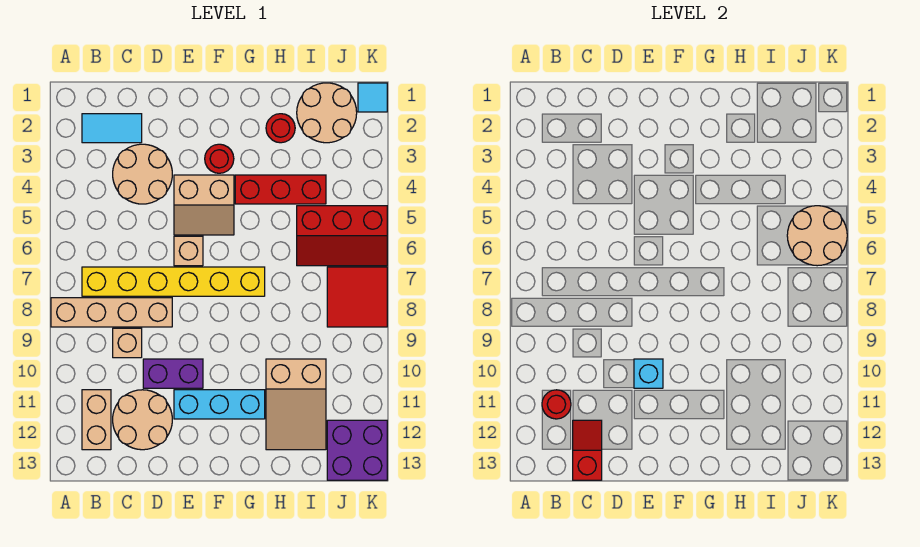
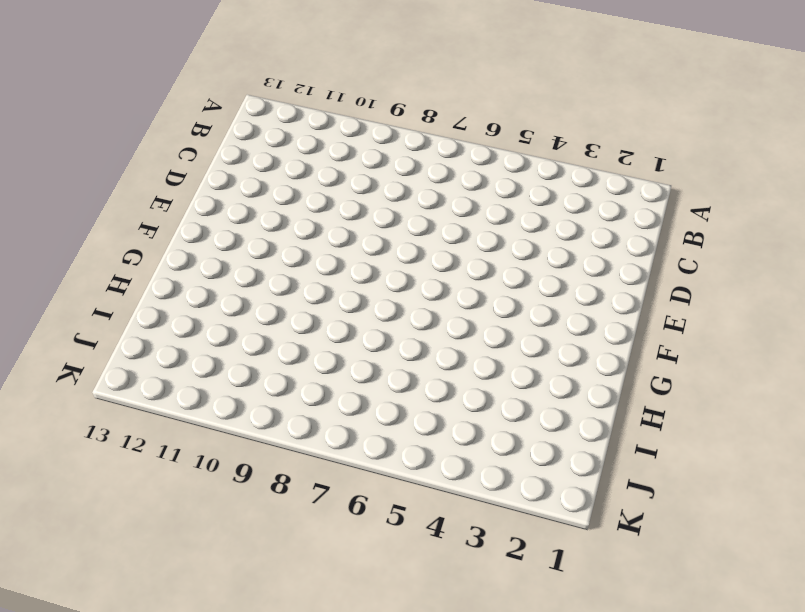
none -> tan 1x4 brick [51,298,172,327]
none -> cyan 1x2 tile [82,114,142,143]
none -> yellow 1x6 brick [82,267,265,296]

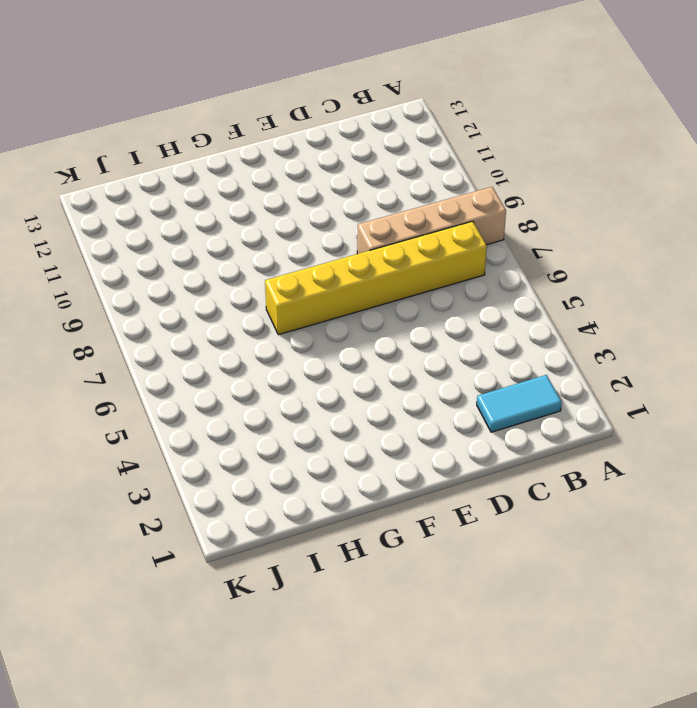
none -> tan 1x2 brick [82,390,111,450]
none -> tan 2x2 round brick [113,144,172,204]
none -> tan 1x1 brick [113,328,142,358]

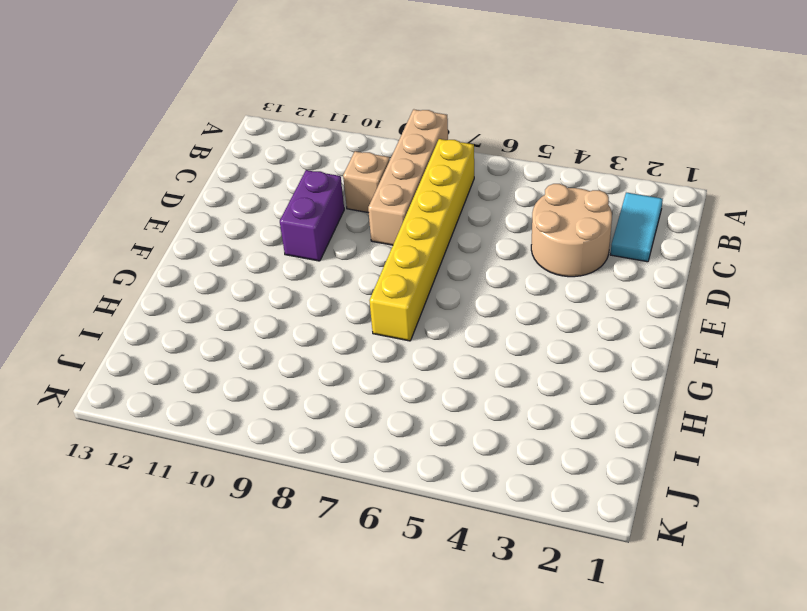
none -> tan 1x2 brick [82,390,111,450]
none -> tan 2x2 round brick [113,390,172,450]
none -> tan 2x2 slope [174,175,234,235]

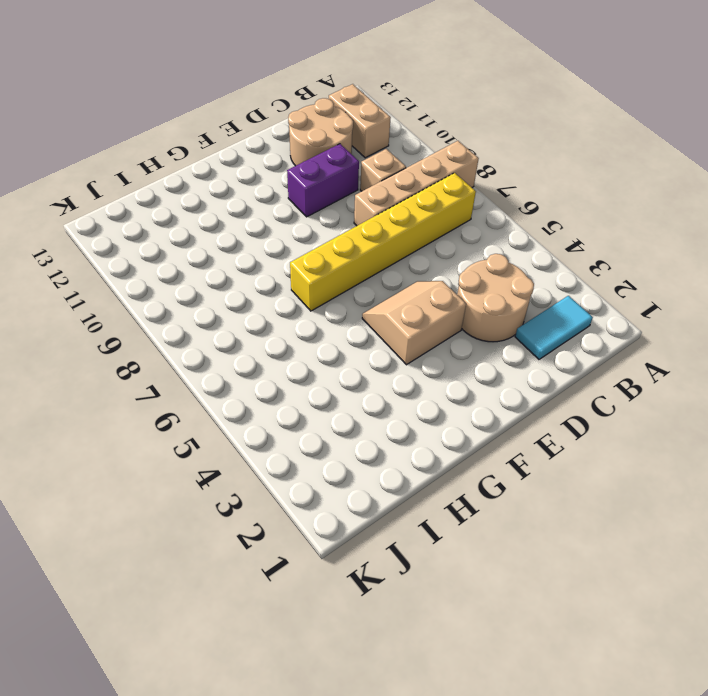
none -> tan 1x1 brick [174,236,203,266]
none -> cyan 1x3 brick [174,390,265,419]
none -> red 1x1 round brick [205,144,234,173]

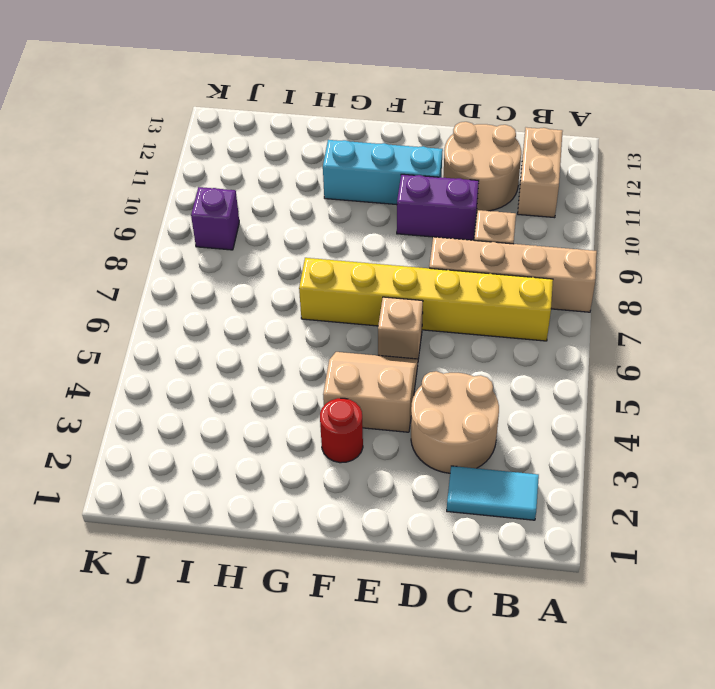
purple 1x1 brick [191,187,239,250] -> none
none -> red 1x3 brick [235,175,326,204]
none -> red 1x1 round brick [266,114,295,143]
none -> tan 2x3 slope [266,359,326,450]

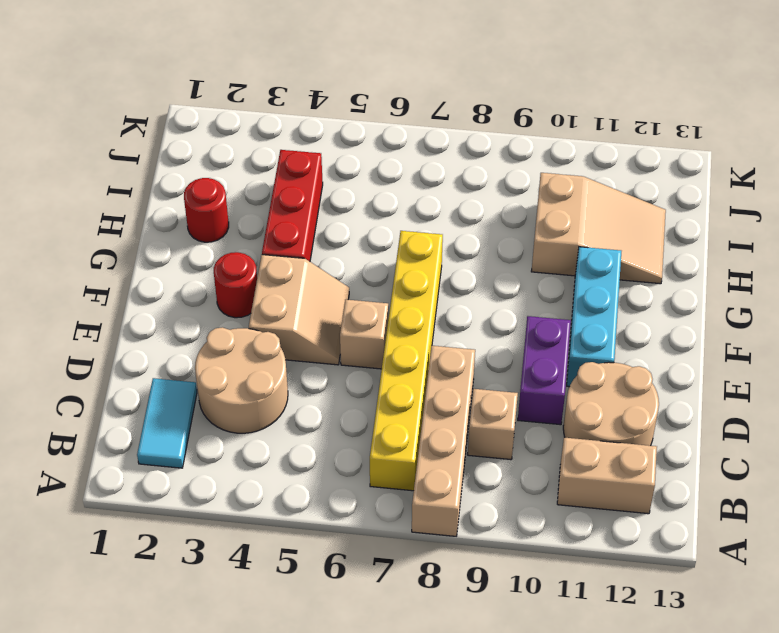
none -> tan 2x2 round brick [297,83,357,143]
none -> red 2x3 slope [297,206,387,266]
none -> red 2x2 tile [327,267,387,327]

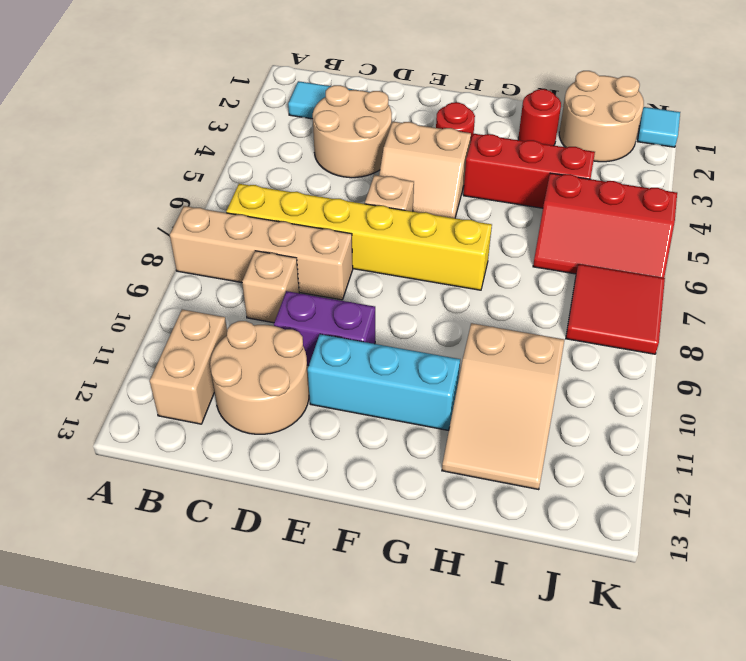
none -> purple 2x2 brick [327,420,387,480]
none -> red 1x1 round brick [542,390,571,419]
none -> red 1x2 slope [573,420,602,480]

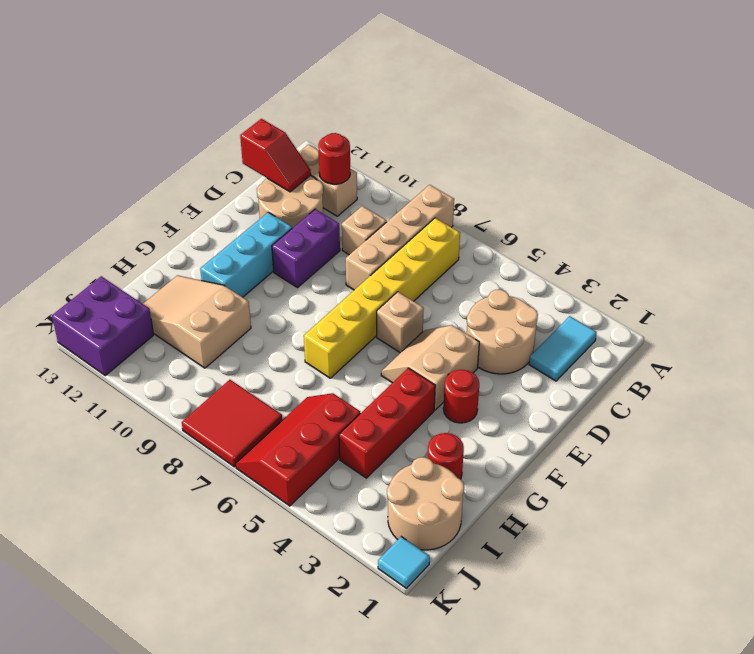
none -> cyan 1x1 brick [634,359,663,388]
none -> tan 2x2 round brick [787,206,847,266]

